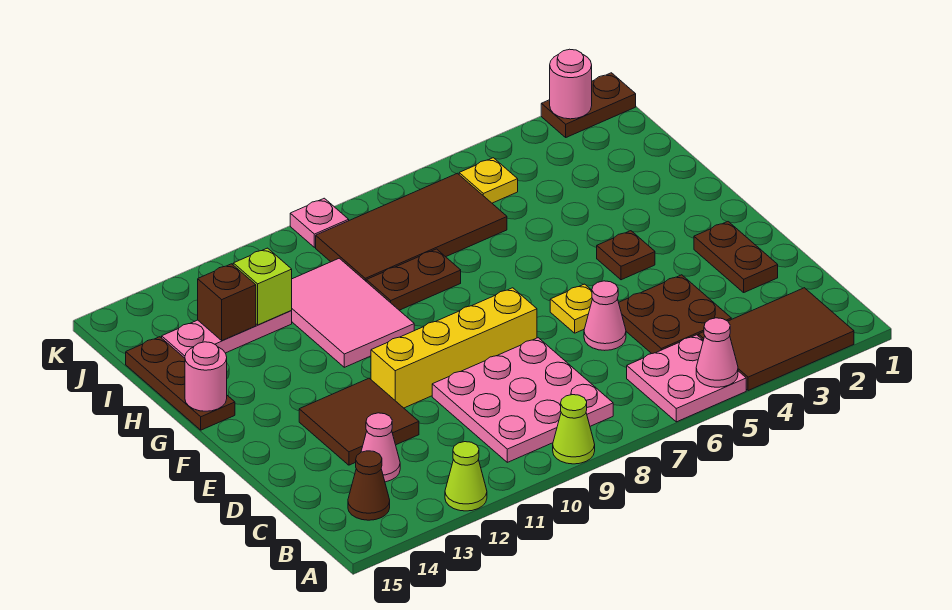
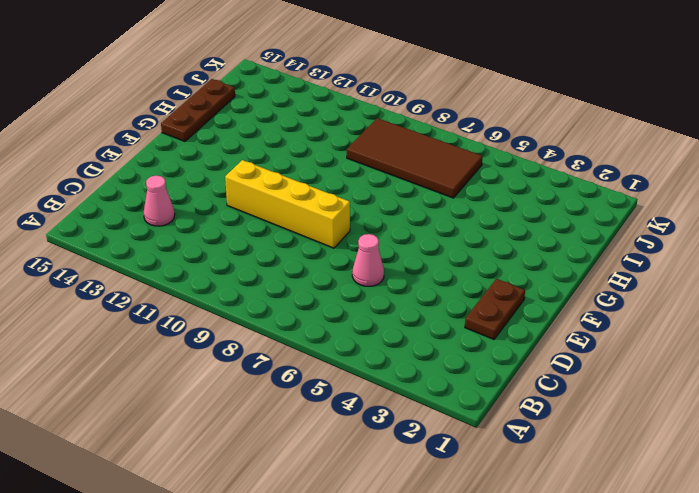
none -> brown 2x3 tile [698,288,854,391]
none -> pink 2x2 plate [627,335,746,422]
none -> lime 1x1 cone [553,395,595,464]

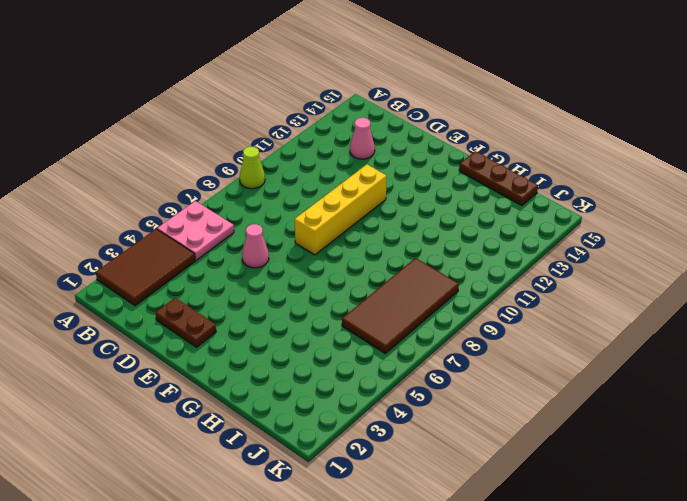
none -> lime 1x1 cone [445,442,487,511]
none -> pink 3x3 plate [432,338,613,462]
none -> brown 1x1 cone [348,451,390,520]

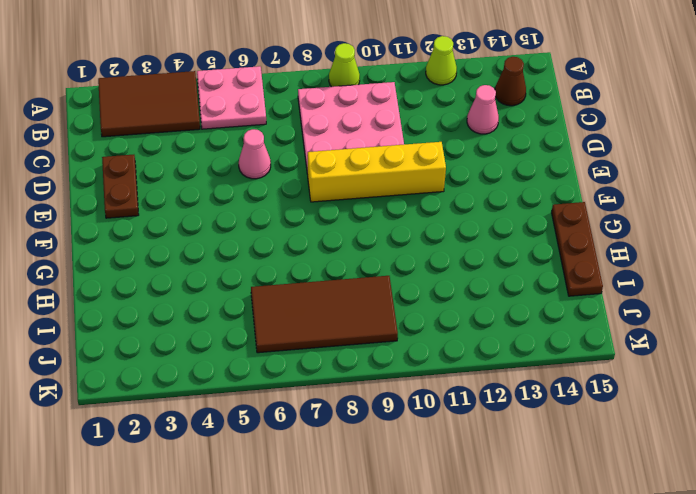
none -> brown 2x2 plate [619,275,731,354]
none -> brown 2x2 tile [299,378,419,465]
none -> yellow 1x1 plate [550,284,592,333]

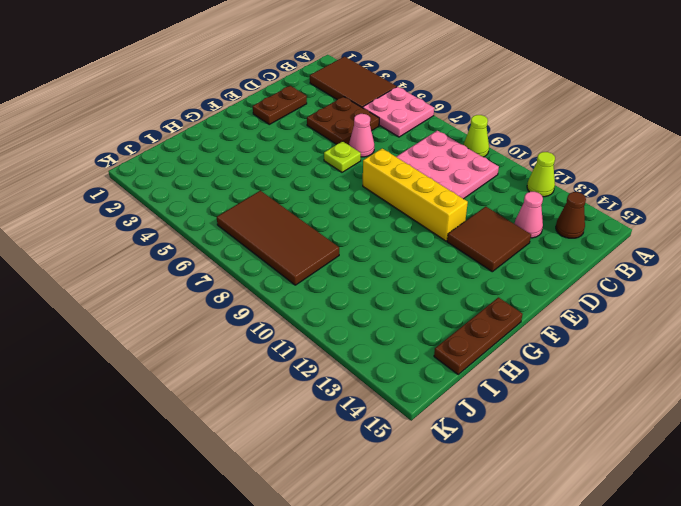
lime 1x1 plate [324,141,361,172] -> yellow 1x1 plate [550,284,592,333]
none -> brown 1x1 plate [597,231,655,280]
none -> pink 2x3 tile [292,258,414,367]
none -> brown 1x2 plate [366,249,461,310]

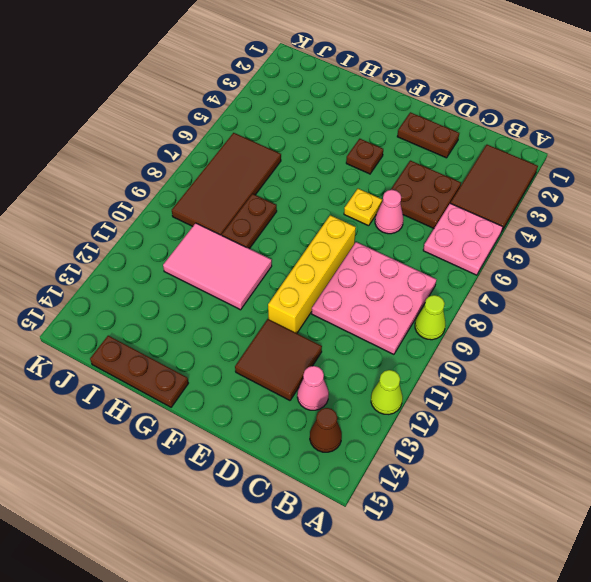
none -> pink 1x3 plate [162,310,292,358]
none -> yellow 1x1 plate [459,158,518,203]
none -> brown 1x2 plate [541,73,636,137]

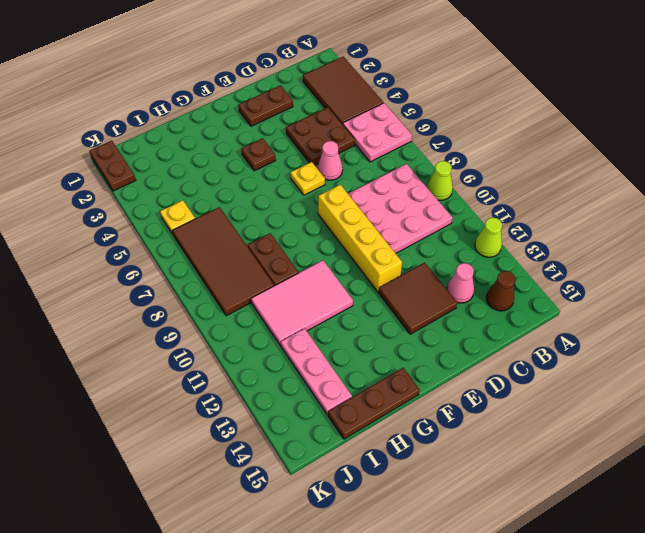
none -> pink 1x1 plate [290,198,349,247]
none -> pink 1x1 cone [696,318,738,387]
none -> pink 1x1 round brick [185,342,227,411]

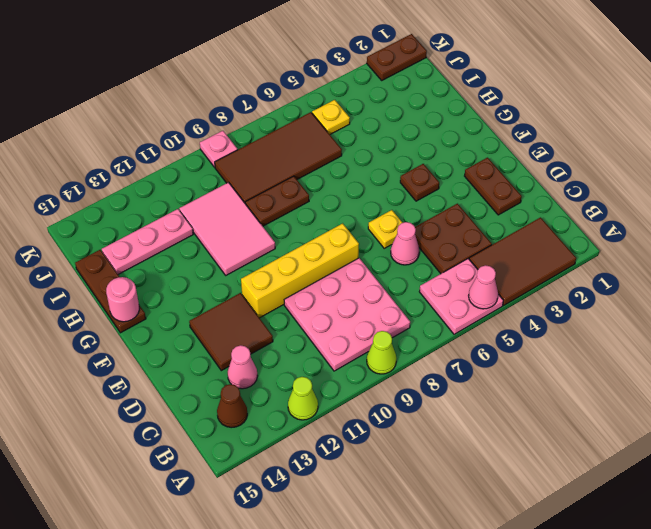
none -> lime 1x1 brick [233,248,292,325]
none -> brown 1x1 brick [198,264,256,341]
none -> pink 1x1 round brick [550,49,592,119]

